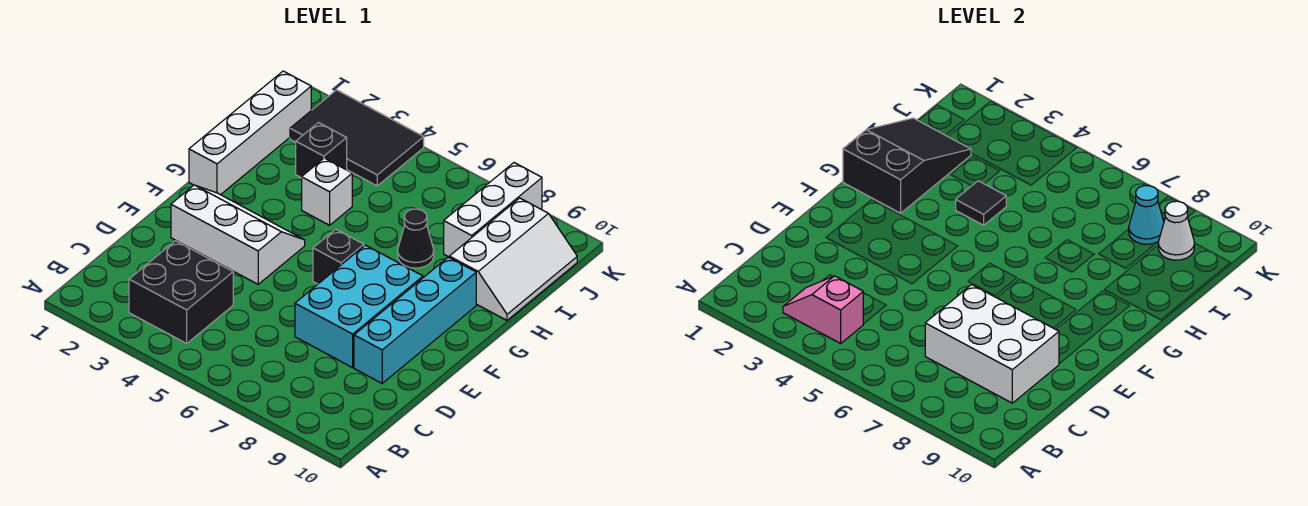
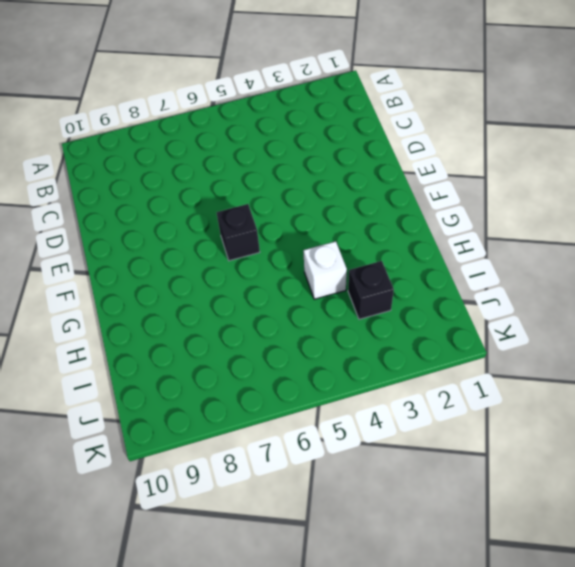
none -> black 2x2 brick [129,241,233,343]
none -> cyan 2x3 brick [295,245,423,368]
none -> cyan 1x4 brick [354,257,476,383]

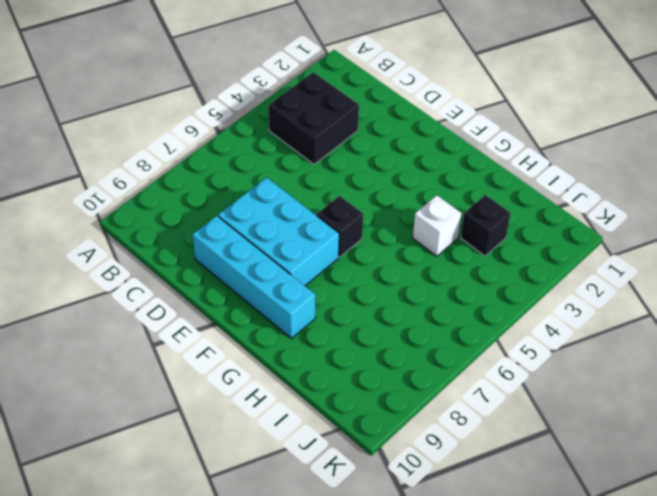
none -> white 2x3 slope [171,185,305,284]
none -> white 1x4 brick [189,71,311,195]
none -> black 1x1 cone [398,209,434,268]

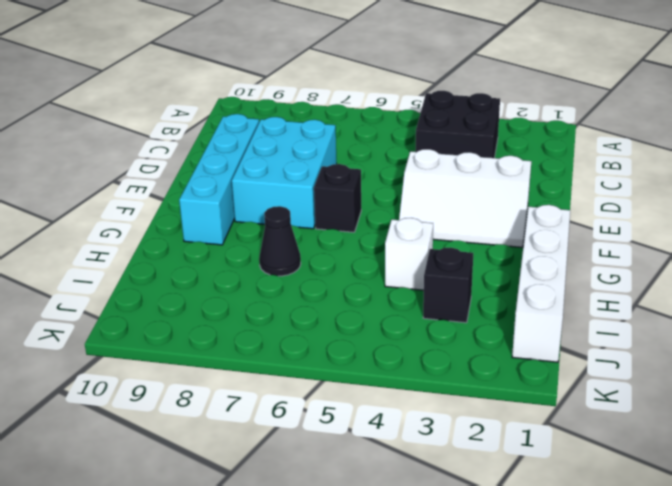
none -> white 2x3 slope [449,198,577,320]
none -> white 1x3 brick [444,163,542,257]
none -> black 2x3 tile [290,90,424,186]

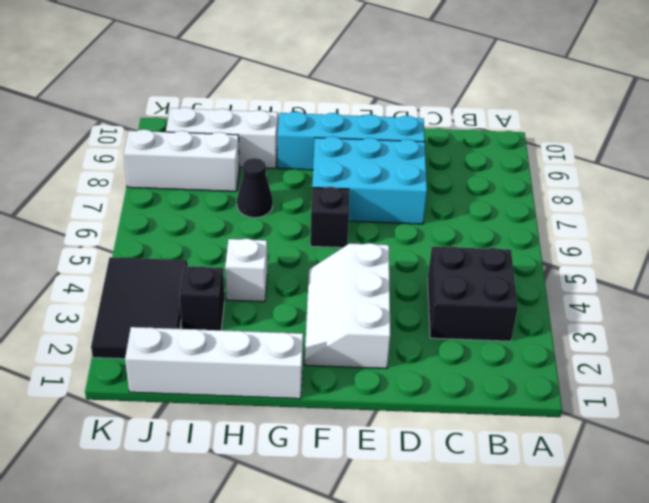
none -> pink 1x2 slope [783,276,863,343]
none -> white 2x3 brick [925,285,1059,403]
none -> black 2x3 slope [843,118,971,213]

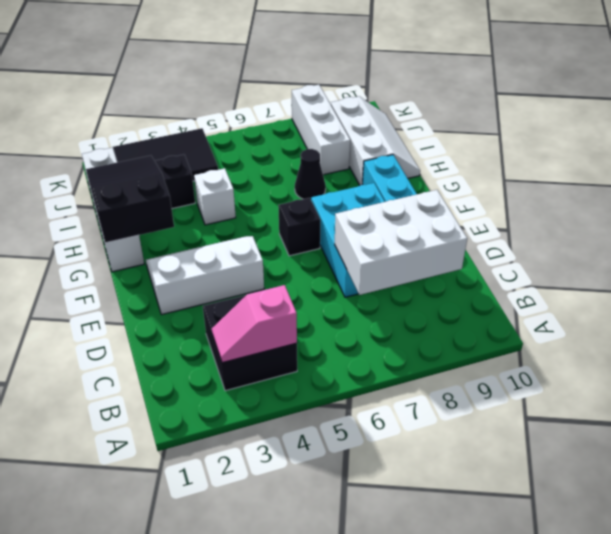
none -> black 1x1 tile [956,181,1006,225]
none -> cyan 1x1 cone [1129,185,1164,244]
none -> white 1x1 cone [1158,201,1194,260]

